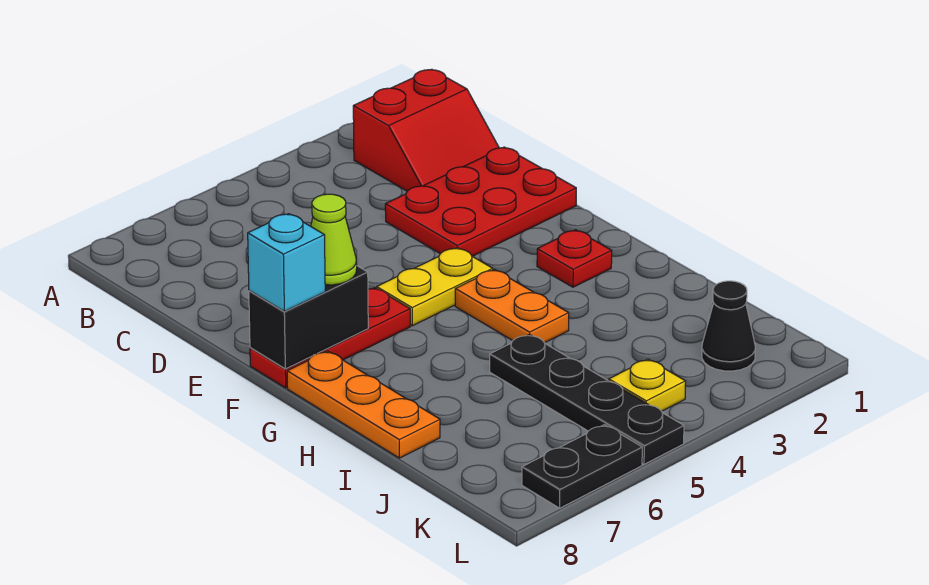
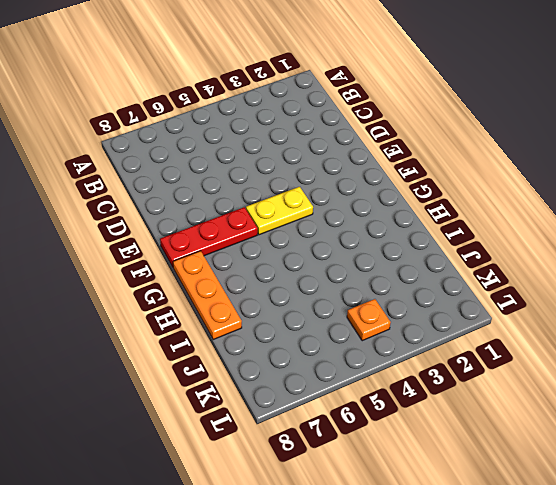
orange 1x1 plate [347,299,391,341] -> yellow 1x1 plate [609,359,686,411]
none -> red 2x2 slope [353,69,499,191]
none -> red 2x3 plate [385,147,576,256]
none -> red 1x1 plate [537,230,612,287]

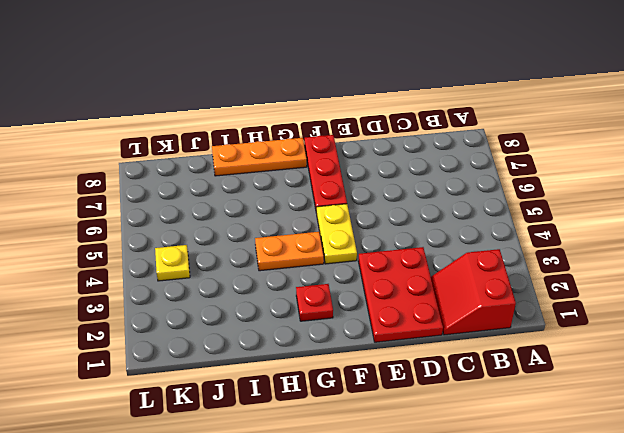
none -> black 1x4 plate [490,334,684,464]
none -> black 1x1 cone [702,281,755,371]
none -> black 1x2 plate [522,425,642,508]

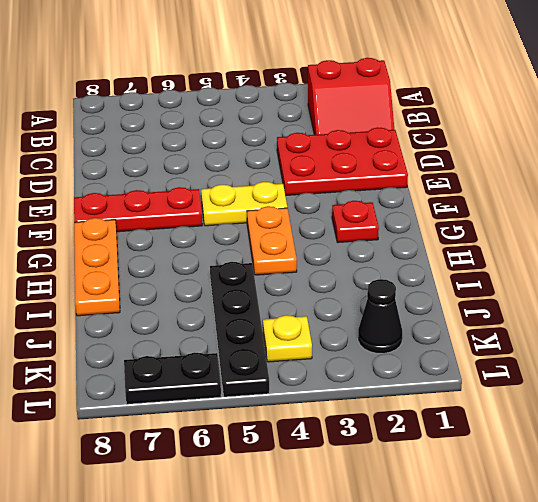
none -> black 1x2 brick [249,266,368,369]
none -> lime 1x1 cone [311,194,357,285]
none -> cyan 1x1 brick [248,214,325,312]

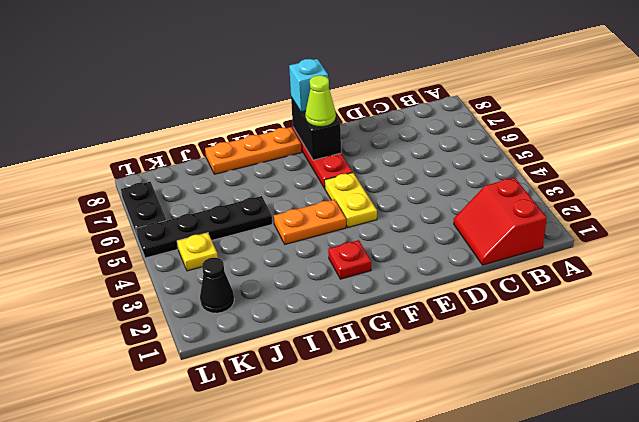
none -> red 2x3 plate [385,147,576,256]

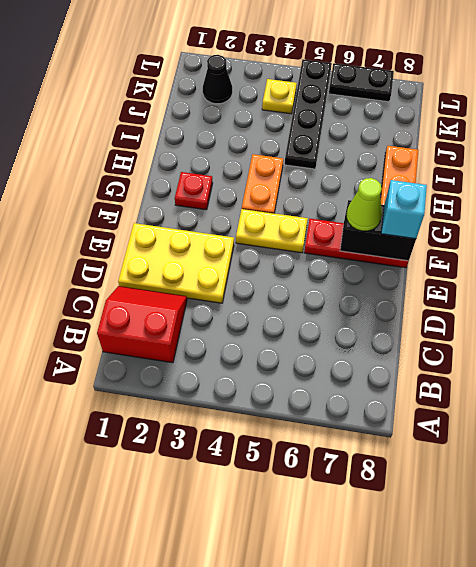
yellow 2x3 plate [118,223,234,303] -> red 2x3 plate [385,147,576,256]

